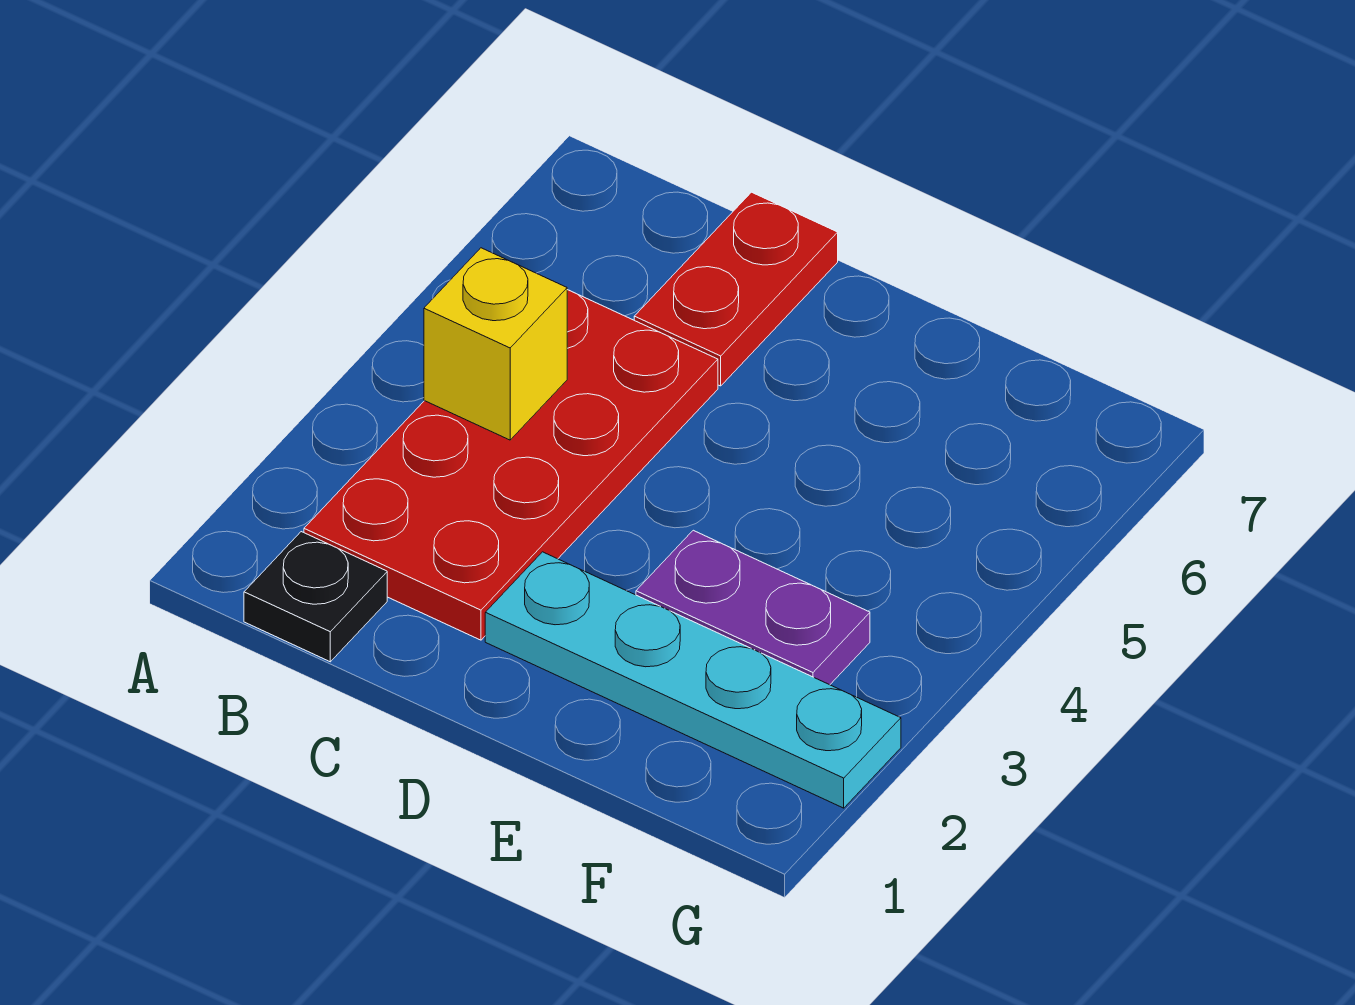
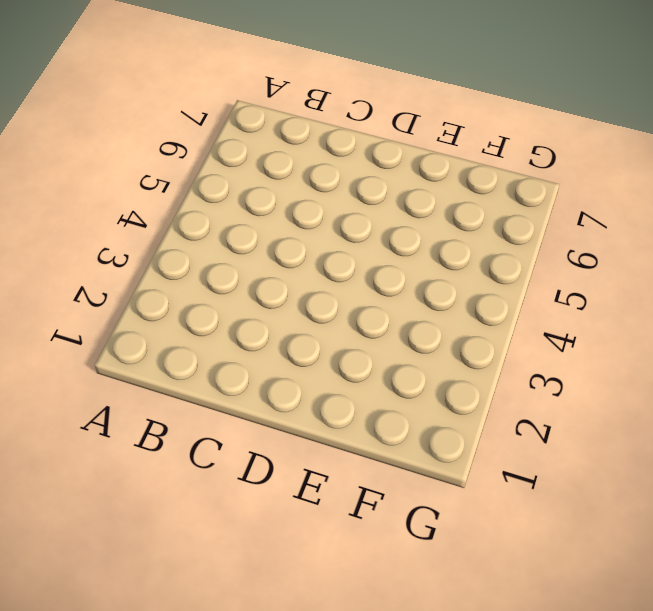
none -> black 1x1 plate [244,532,387,662]
none -> red 2x4 plate [304,290,718,640]

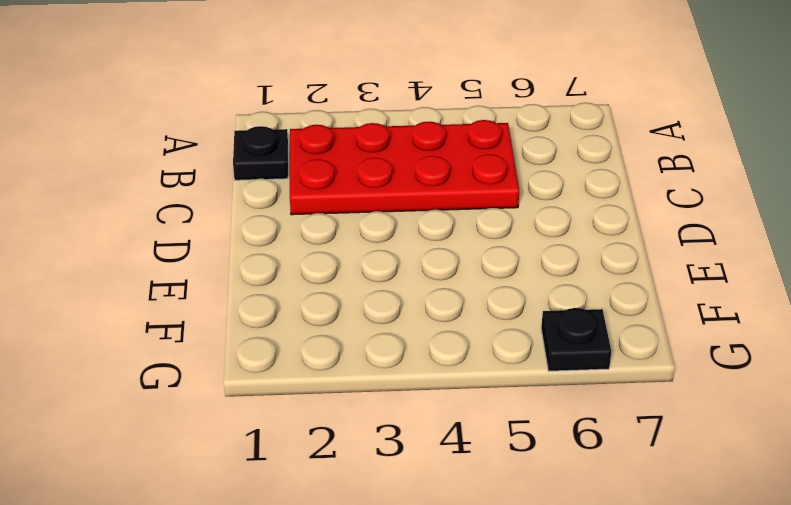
black 1x1 plate [541,308,611,371] -> none
none -> red 1x2 plate [634,192,838,386]
none -> cyan 1x4 plate [485,552,901,808]

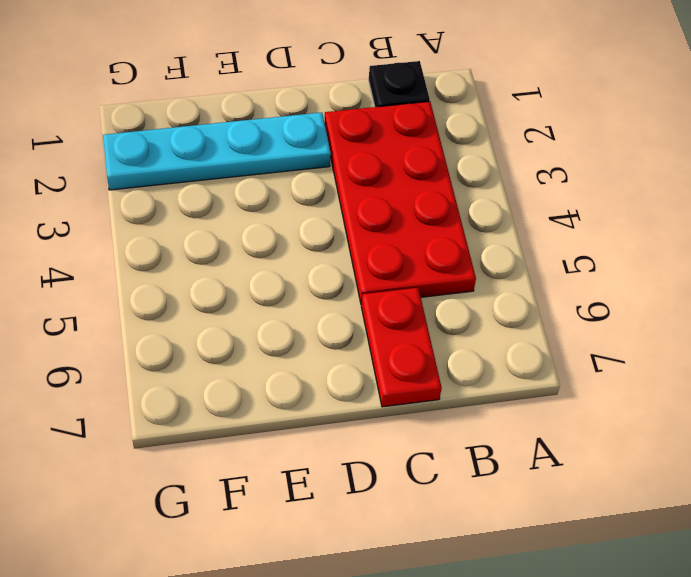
none -> purple 1x2 plate [636,530,870,685]
none -> yellow 1x1 brick [424,248,567,440]

